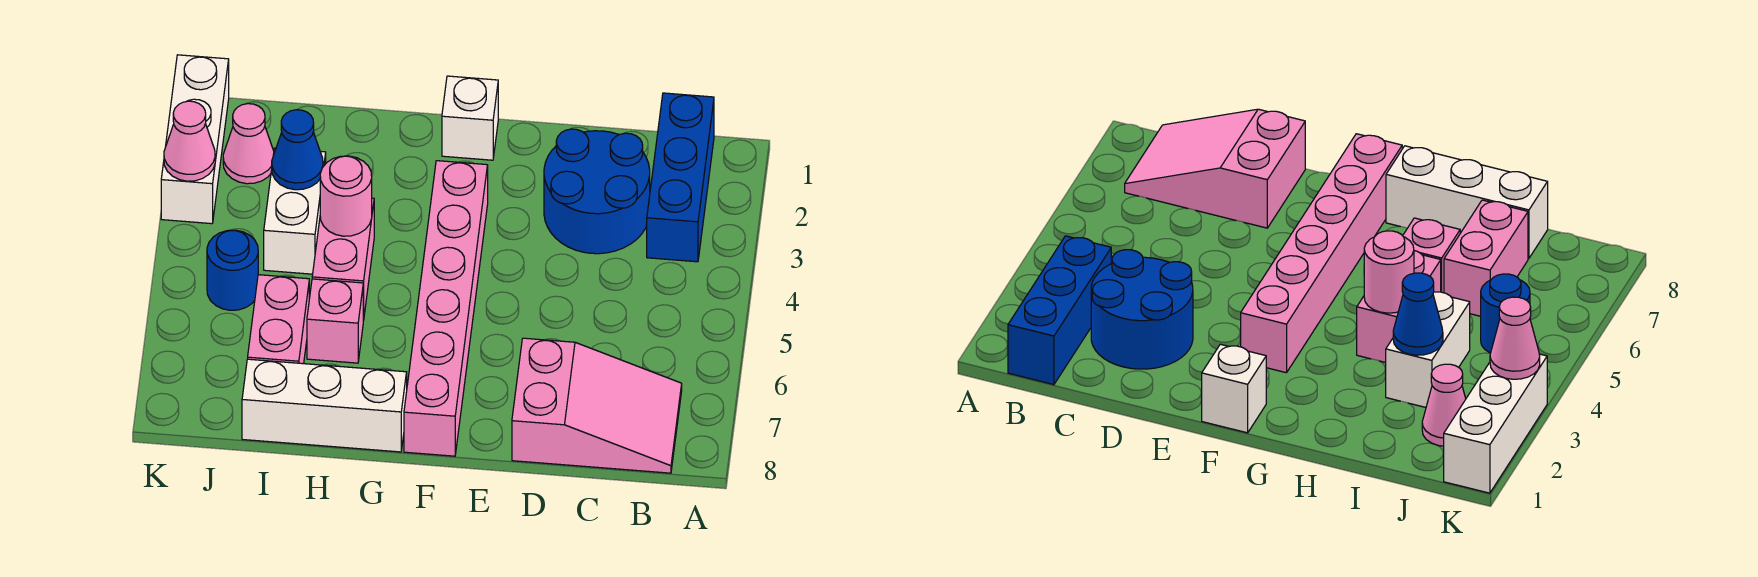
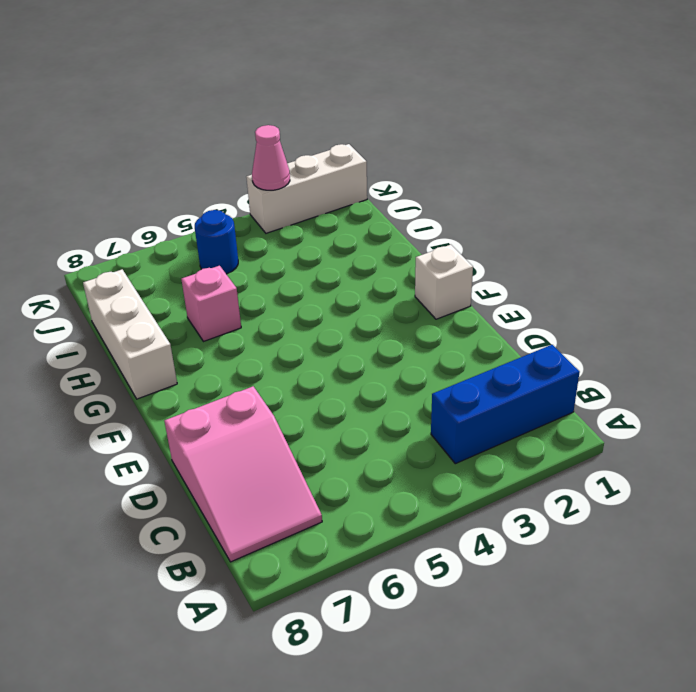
none -> blue 2x2 round brick [544,129,650,254]
none -> pink 1x6 brick [404,161,488,456]
none -> pink 1x2 brick [312,198,374,321]

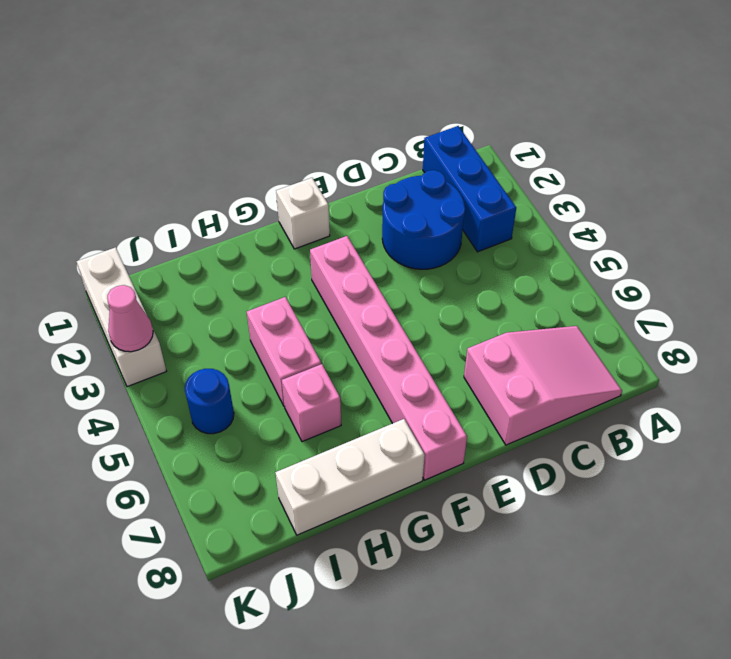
none -> white 1x2 brick [264,148,326,274]
none -> pink 1x2 brick [248,275,309,364]
none -> pink 1x1 cone [223,104,274,184]

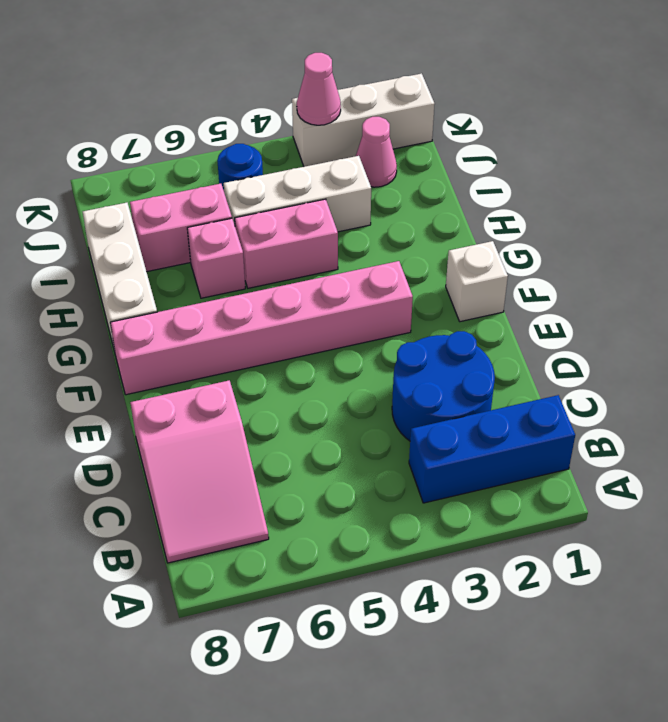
white 1x3 brick [224,156,371,232] -> white 1x2 brick [264,148,326,274]
none -> pink 1x1 round brick [320,156,372,236]
none -> blue 1x1 cone [272,110,323,190]

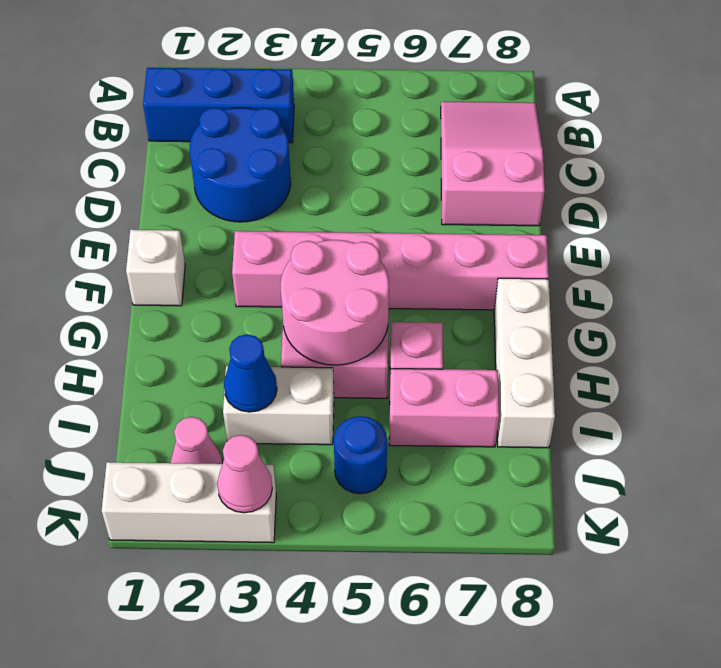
pink 2x2 round brick [281,240,389,365] -> pink 1x1 round brick [320,156,372,236]

